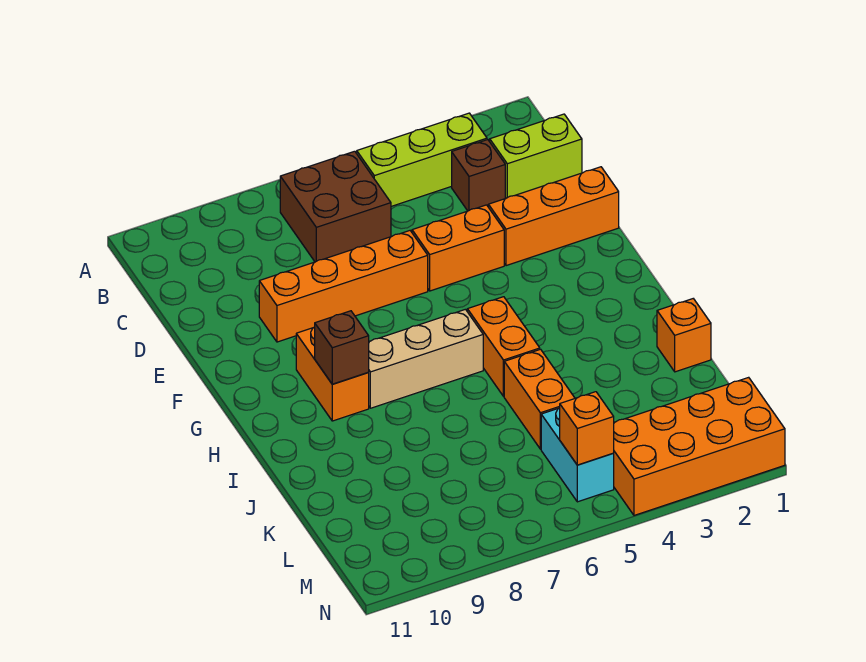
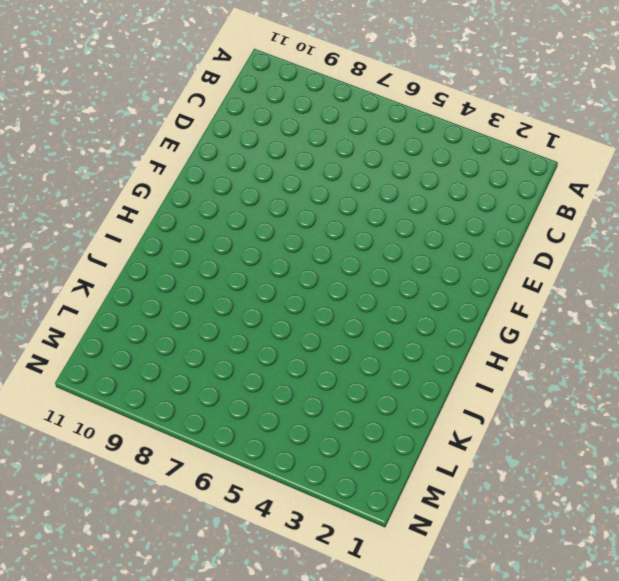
none -> lime 1x3 brick [357,113,487,206]
none -> brown 2x2 brick [280,151,391,262]
none -> lime 1x2 brick [490,114,582,198]

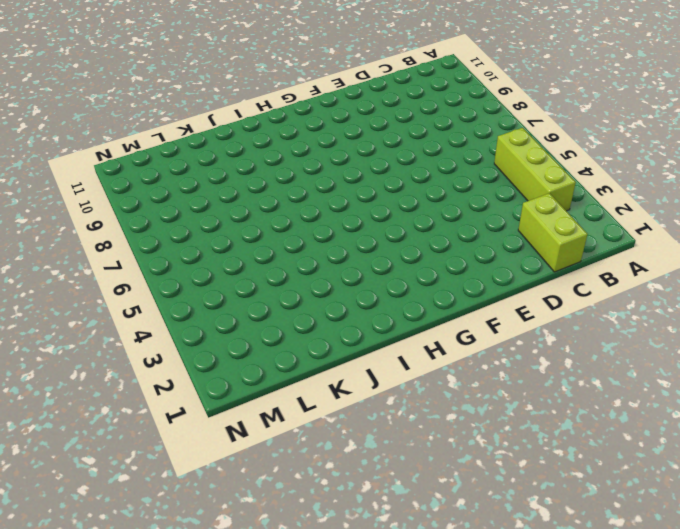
none -> brown 2x2 brick [280,151,391,262]
none -> brown 1x1 brick [452,140,505,211]
none -> orange 1x3 brick [488,167,619,266]

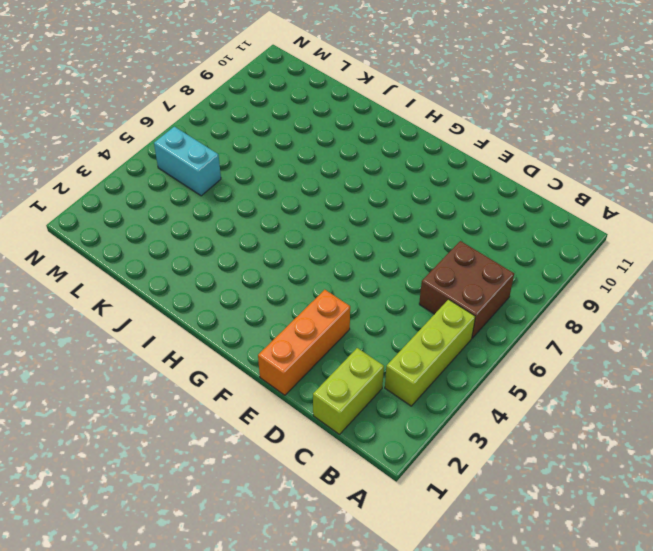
none -> brown 1x1 brick [452,140,505,211]
none -> orange 1x2 brick [412,205,504,291]
none -> orange 1x4 brick [259,231,428,342]

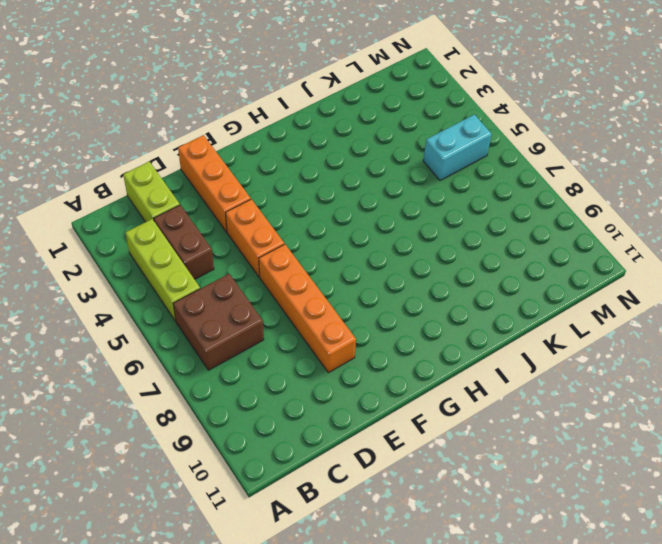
brown 1x2 brick [154,205,214,279] -> brown 1x1 brick [452,140,505,211]
none -> orange 1x2 brick [296,327,369,421]
none -> orange 1x2 brick [467,297,540,396]
none -> tan 1x3 brick [368,309,483,408]

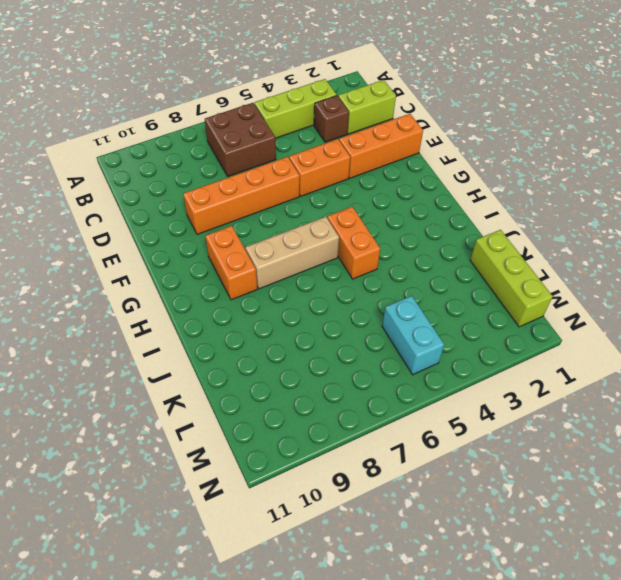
lime 1x3 brick [470,230,553,327] -> orange 2x4 brick [613,377,785,515]
none -> orange 1x1 brick [657,299,711,372]
none -> orange 1x2 brick [504,349,575,449]
none -> brown 1x1 brick [315,311,369,384]

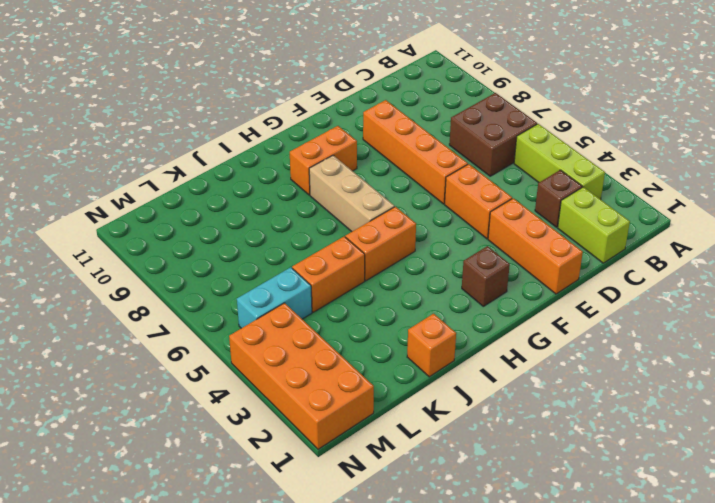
brown 1x1 brick [462,246,510,306] -> brown 1x1 brick moved to [315,311,369,384]
none -> orange 1x1 brick [560,392,614,465]

